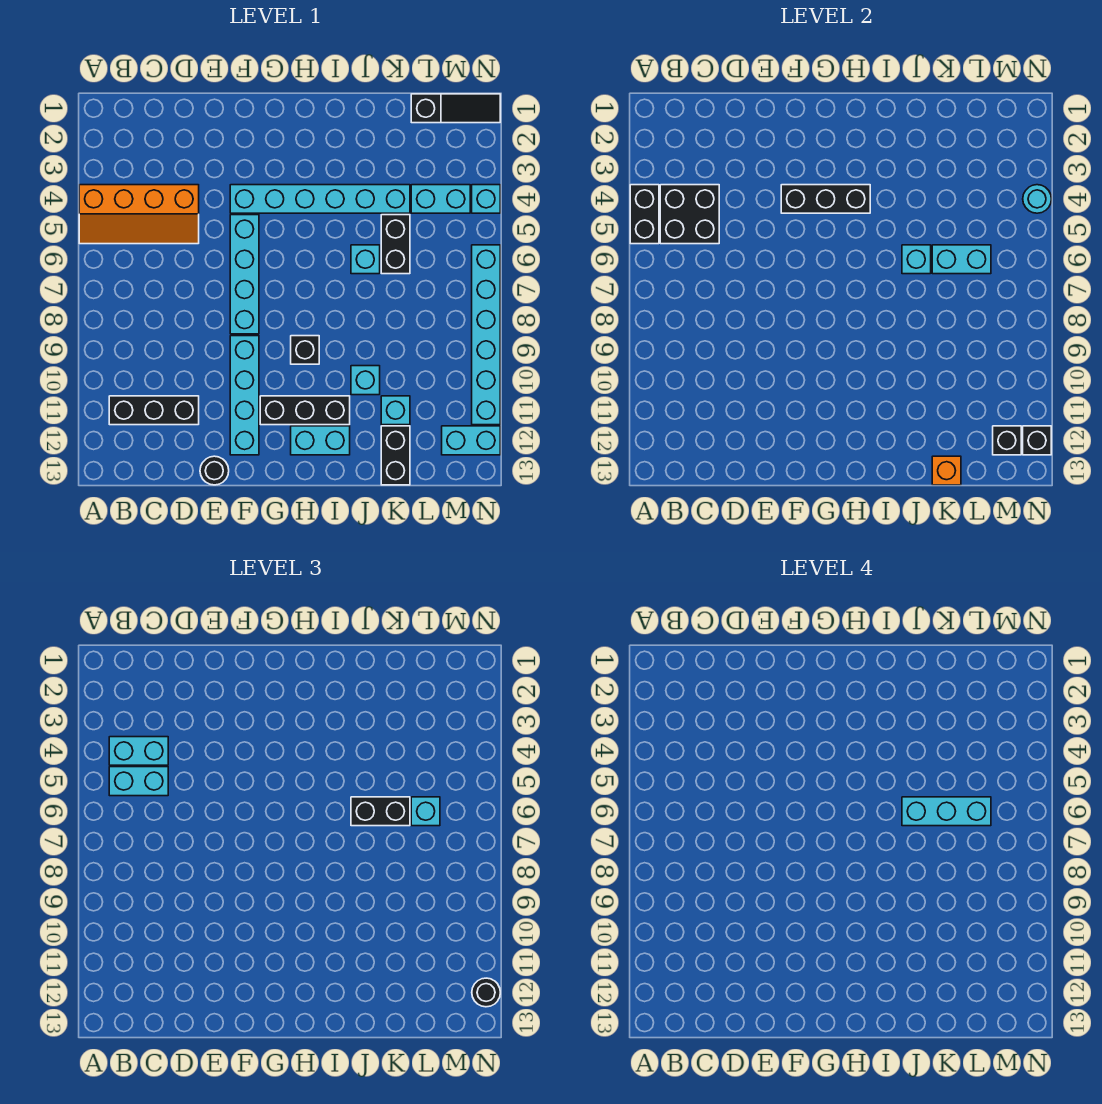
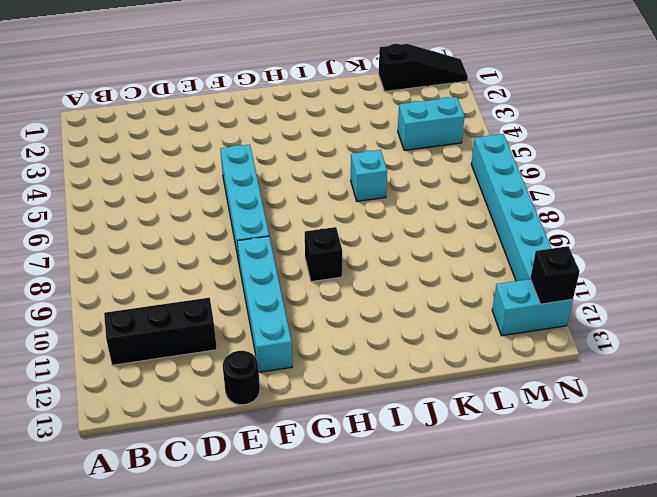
none -> orange 2x4 slope [79,185,199,244]
none -> cyan 1x6 brick [230,185,410,213]
none -> black 1x3 brick [260,396,350,425]
none -> cyan 1x2 brick [291,426,350,455]

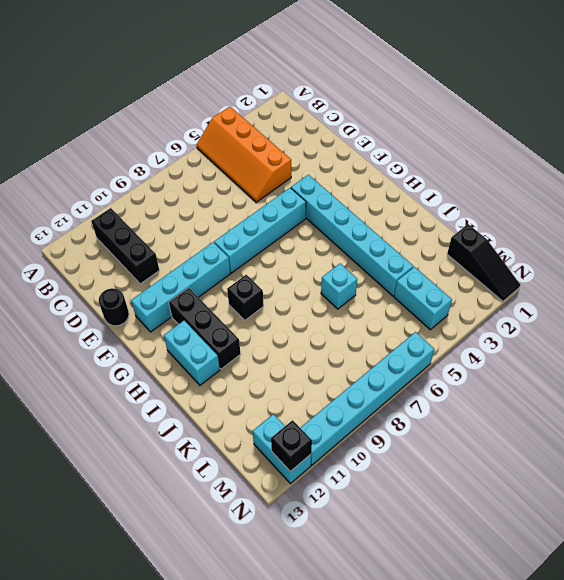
none -> cyan 1x1 brick [351,366,380,395]
none -> black 1x2 brick [381,215,410,274]
none -> cyan 1x1 brick [381,396,410,425]
none -> black 1x2 brick [381,426,410,485]

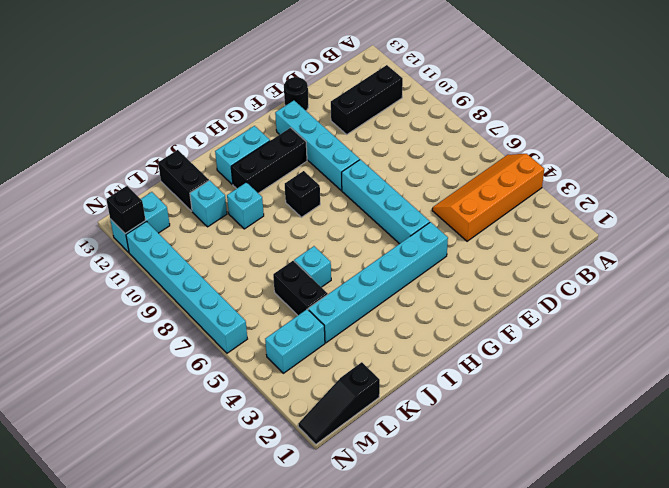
none -> cyan 1x1 brick [472,185,500,213]
none -> black 1x2 brick [630,185,659,244]
none -> black 2x2 brick [660,185,719,244]
none -> black 1x3 brick [781,185,870,213]

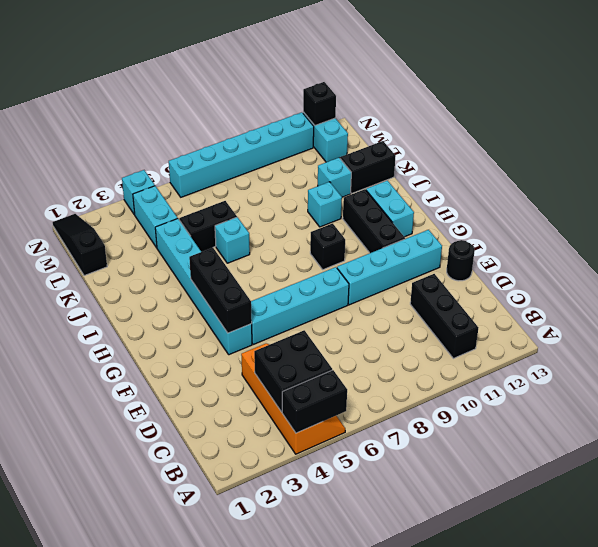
none -> cyan 1x1 brick [902,245,931,274]
none -> cyan 1x2 brick [932,245,991,274]
none -> orange 1x1 brick [932,456,961,485]
none -> black 1x1 brick [993,426,1021,455]

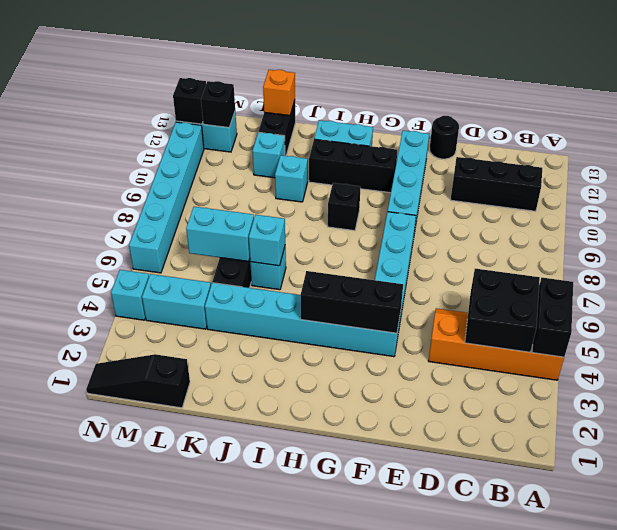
none -> cyan 1x1 round brick [1023,185,1051,213]
none -> cyan 1x2 brick [109,737,168,765]
none -> cyan 1x2 brick [109,767,168,796]
none -> black 1x2 brick [351,797,410,826]

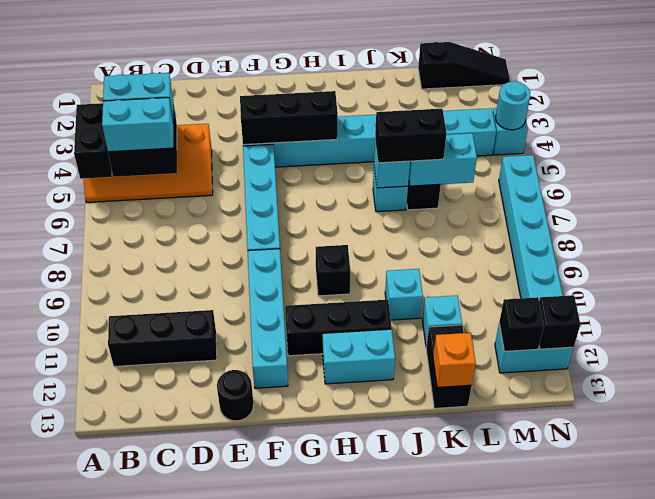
none -> cyan 1x1 brick [411,797,440,826]
none -> black 1x1 round brick [472,978,500,1007]
none -> cyan 1x3 brick [902,797,991,826]

